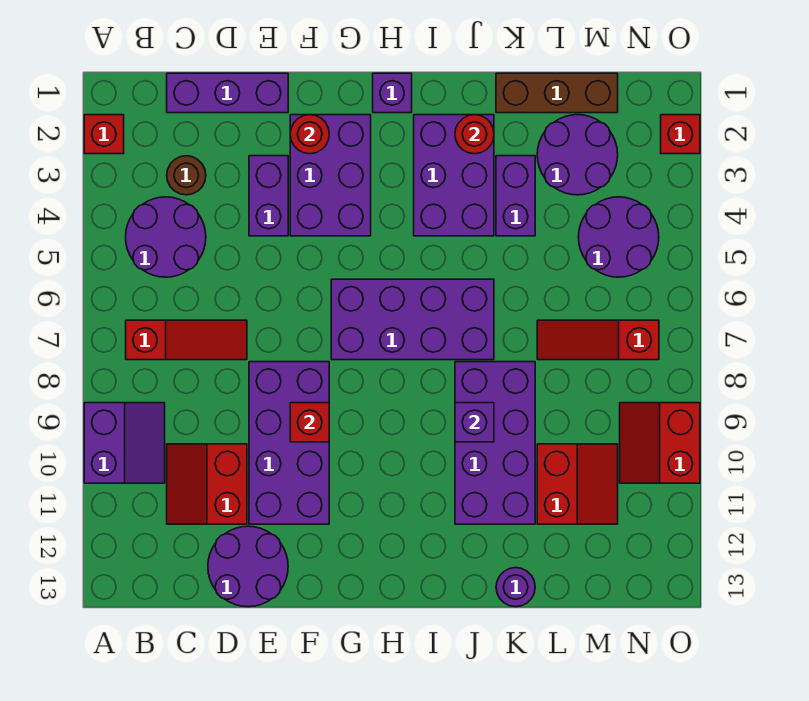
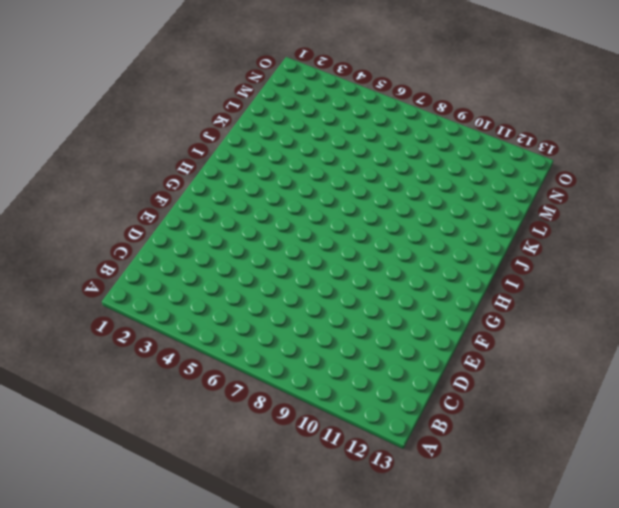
none -> red 1x1 brick [84,115,124,154]
none -> purple 2x2 slope [84,403,165,483]
none -> purple 2x2 round brick [126,197,206,277]

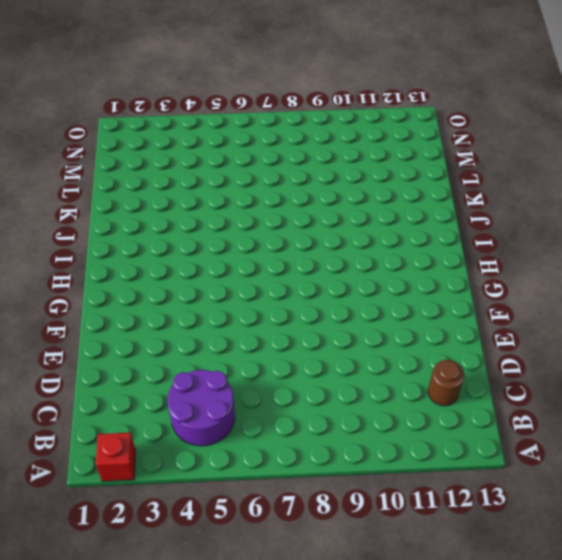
brown 1x1 round brick [428,360,464,406] -> brown 1x1 round brick moved to [167,156,206,195]
none -> purple 2x2 slope [84,403,165,483]
none -> red 1x3 slope [126,320,247,360]
none -> purple 1x3 brick [167,73,288,113]

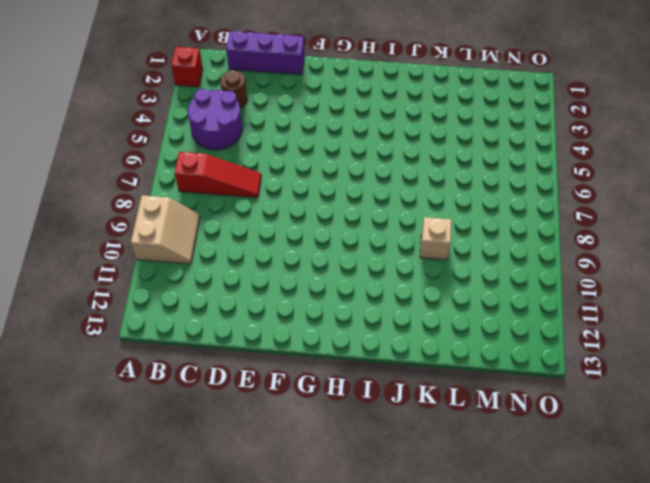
tan 2x2 slope [131,195,200,264] -> purple 2x2 slope [84,403,165,483]
tan 1x1 brick [420,217,451,260] -> purple 2x4 brick [455,362,535,524]
none -> red 2x2 slope [167,444,247,524]
none -> purple 2x2 round brick [208,526,288,607]
none -> purple 1x2 brick [249,156,288,236]

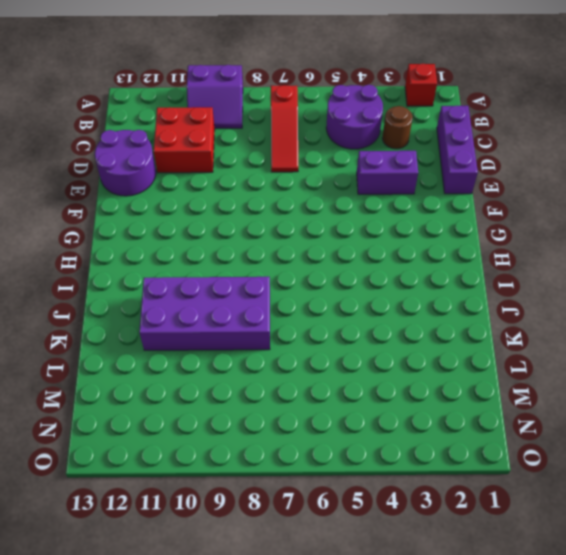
red 2x2 brick [154,107,215,173] -> red 2x2 slope [167,444,247,524]
none -> purple 2x4 brick [249,362,329,524]
none -> purple 2x3 brick [290,115,371,236]
none -> purple 2x4 brick [331,279,494,360]

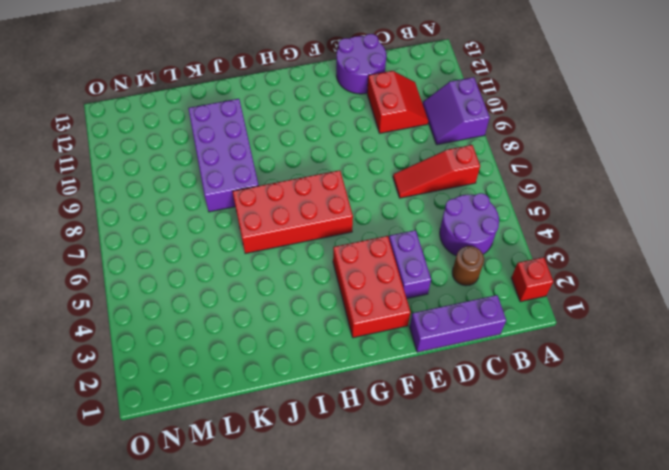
red 2x3 brick [333,236,411,338] -> purple 2x3 brick [290,115,371,236]
red 2x4 brick [233,170,353,254] -> purple 2x4 brick [331,279,494,360]
none -> purple 2x4 brick [249,362,329,524]
none -> purple 1x1 brick [373,73,412,113]
none -> purple 2x3 brick [414,115,494,236]

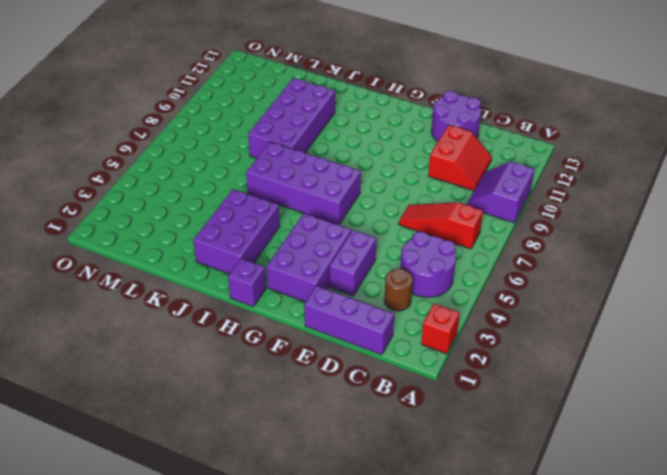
none -> purple 2x4 brick [249,362,329,524]
none -> brown 1x3 brick [496,73,618,113]
none -> purple 1x2 brick [496,156,535,236]

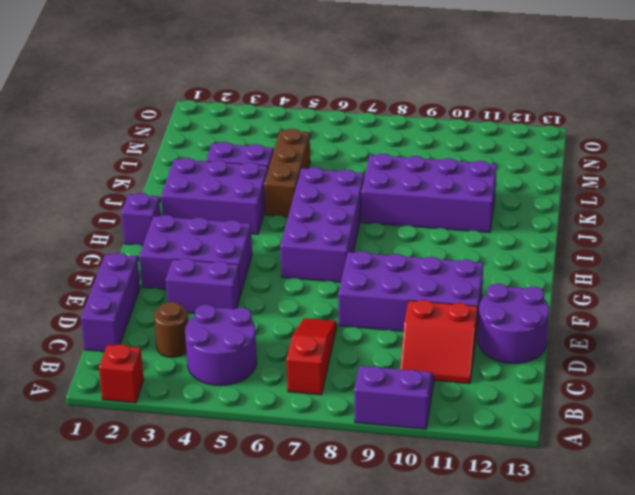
brown 1x3 brick [264,129,310,217] -> brown 1x3 brick moved to [496,73,618,113]
none -> purple 1x1 round brick [496,568,535,607]
none -> purple 2x2 round brick [537,115,618,195]
none -> red 1x3 slope [537,320,659,360]

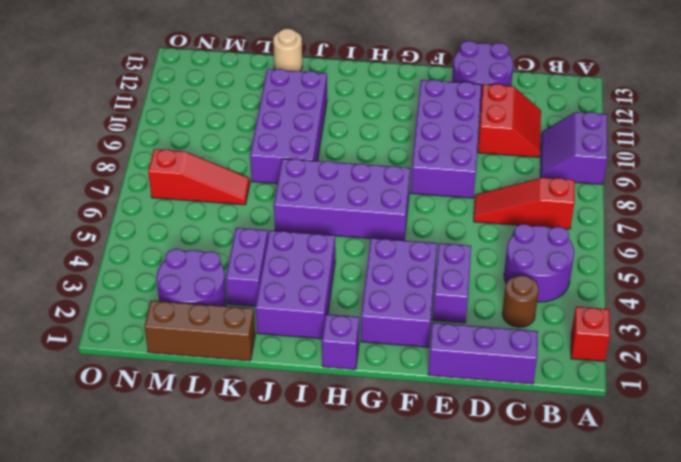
tan 1x1 round brick [273,29,302,71] -> purple 1x1 round brick [496,568,535,607]
none -> red 2x2 slope [537,444,618,524]
none -> purple 2x2 round brick [578,197,659,277]
none -> red 2x2 slope [620,403,700,483]

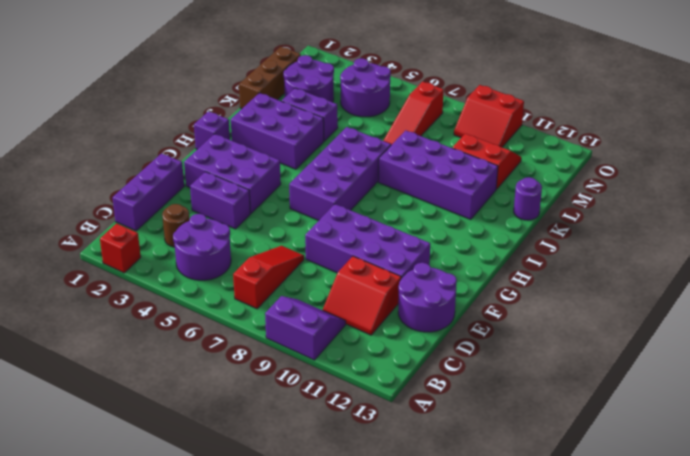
none -> red 1x1 brick [661,115,700,154]
none -> red 1x1 round brick [290,115,329,154]
none -> red 1x1 brick [290,403,329,442]

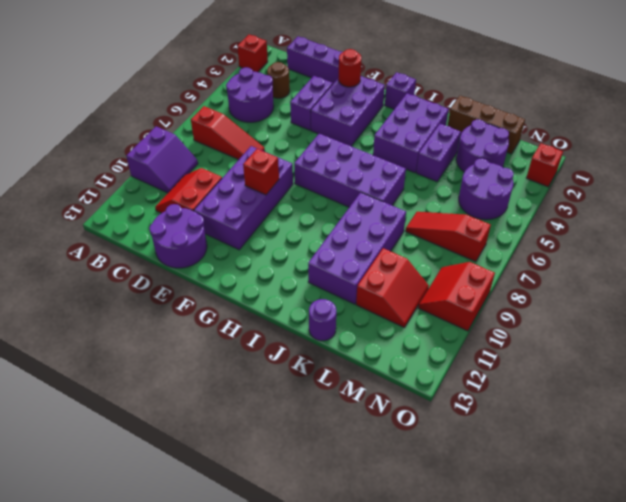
none -> red 1x1 round brick [455,115,494,154]
none -> purple 1x1 brick [455,403,494,442]

